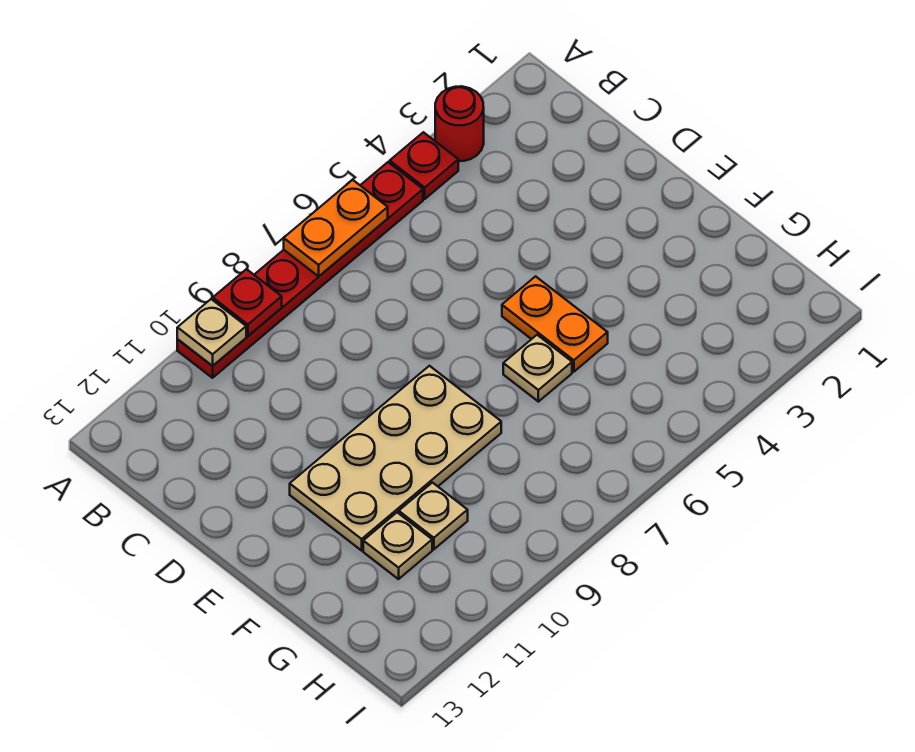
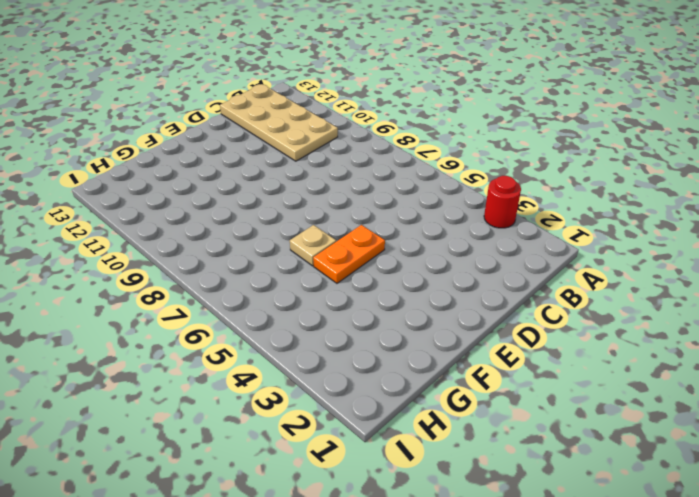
tan 2x4 plate [220,84,338,161] -> tan 2x4 plate moved to [290,366,501,551]
none -> red 1x1 plate [390,132,458,199]
none -> red 1x6 plate [177,162,423,378]

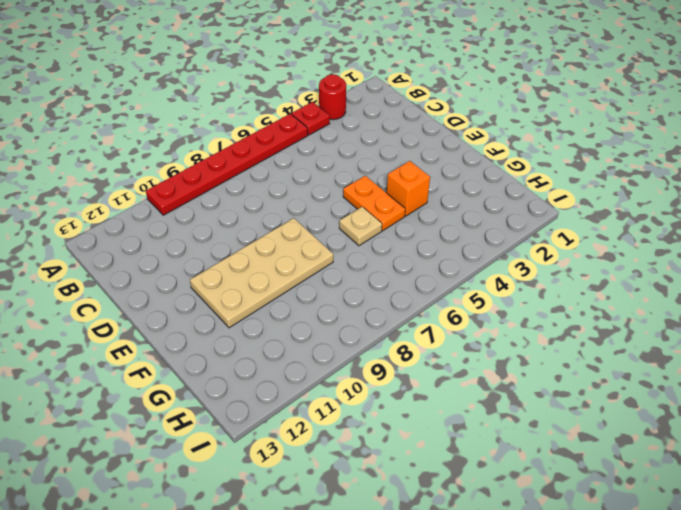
orange 1x1 brick [387,161,430,216] -> none
none -> tan 1x1 plate [399,483,468,549]
none -> tan 1x1 plate [363,513,432,579]

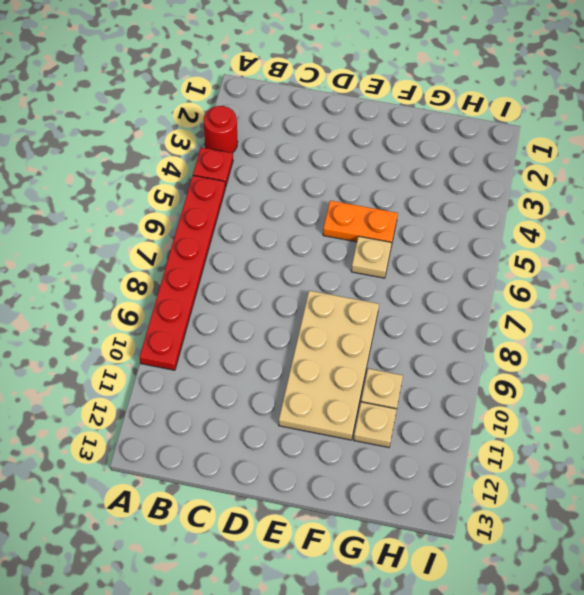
none -> orange 1x2 plate [284,180,388,276]
none -> red 1x1 plate [213,269,282,336]

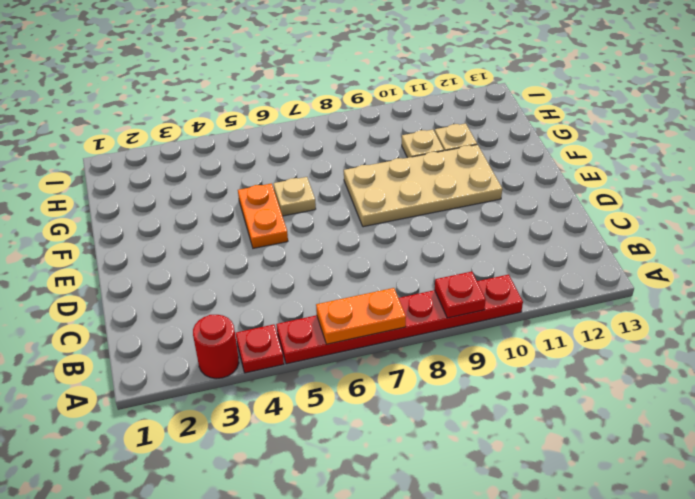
none -> tan 1x1 plate [177,299,246,366]

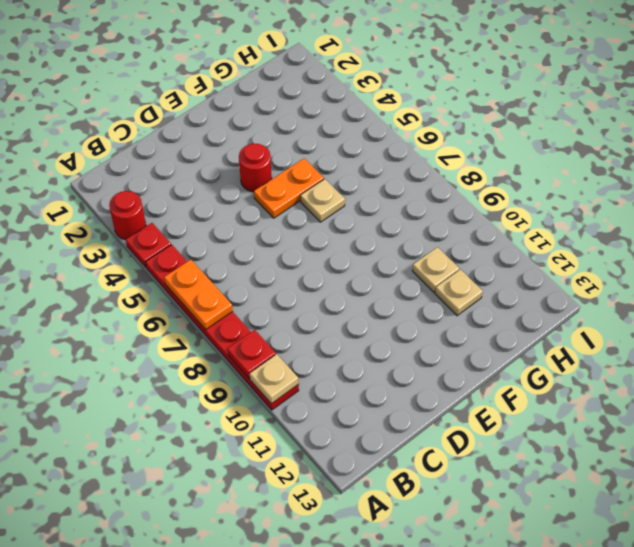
red 1x1 round brick [239,144,272,192] -> none
none -> tan 2x4 plate [290,366,501,551]

